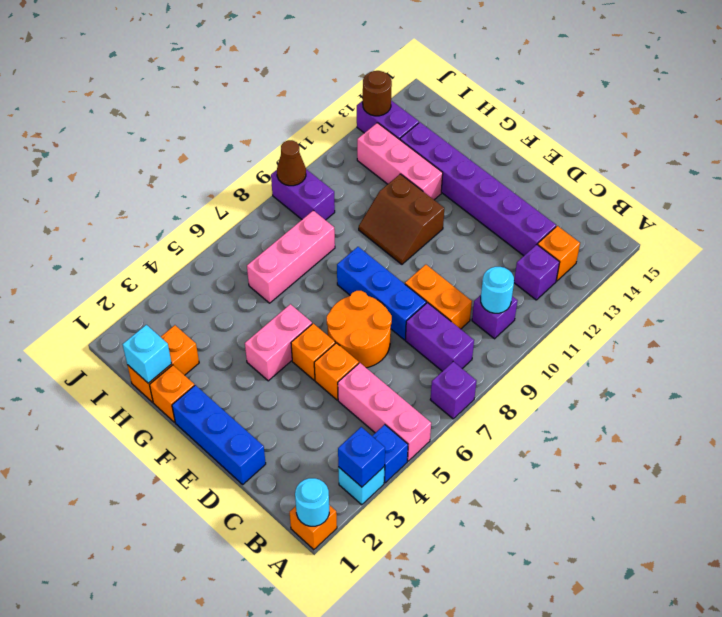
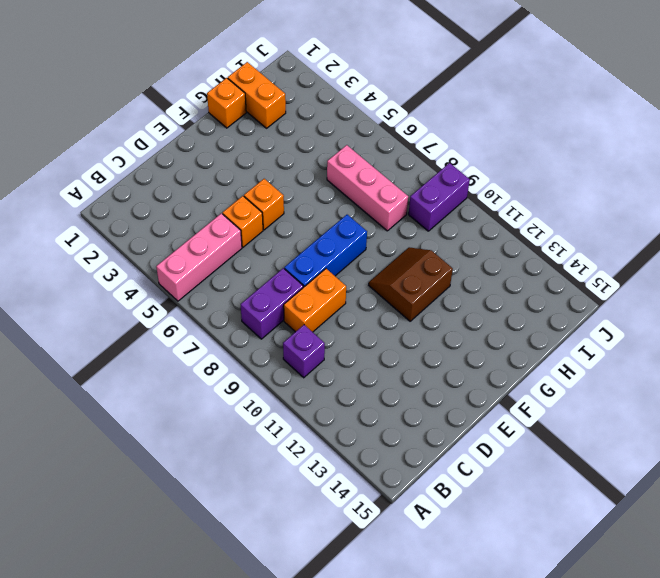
none -> orange 1x1 brick [290,505,337,550]
none -> cyan 1x1 brick [338,466,385,505]
none -> blue 1x1 brick [372,425,408,483]
none -> purple 1x1 brick [430,362,477,419]

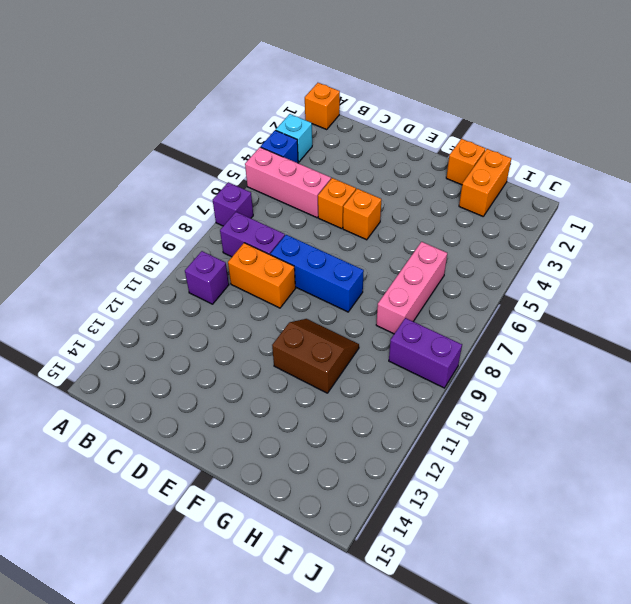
none -> purple 1x1 brick [514,244,560,300]
none -> orange 1x1 brick [538,226,580,281]
none -> purple 1x6 brick [400,122,556,256]
none -> blue 1x3 brick [172,385,266,484]

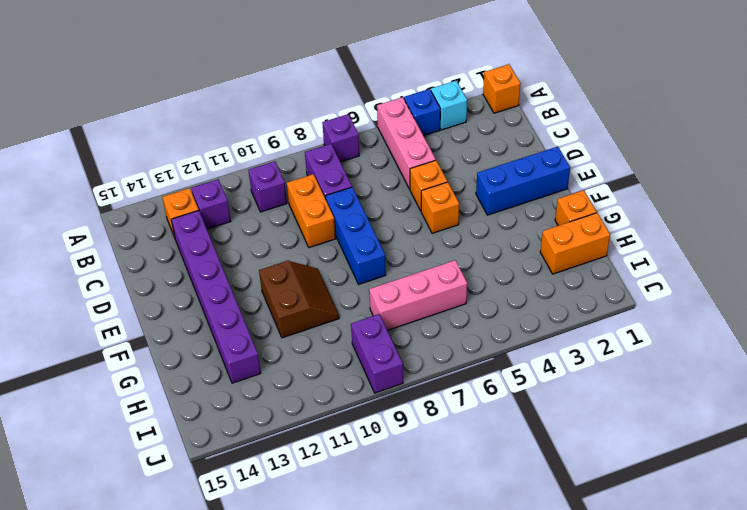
blue 1x3 brick [476,147,570,215] -> blue 1x3 brick turned to [172,385,266,484]
none -> orange 2x2 round brick [327,291,392,368]
none -> pink 1x2 brick [245,304,312,381]
none -> pink 1x3 brick [357,123,443,200]
none -> purple 1x2 brick [357,101,419,139]

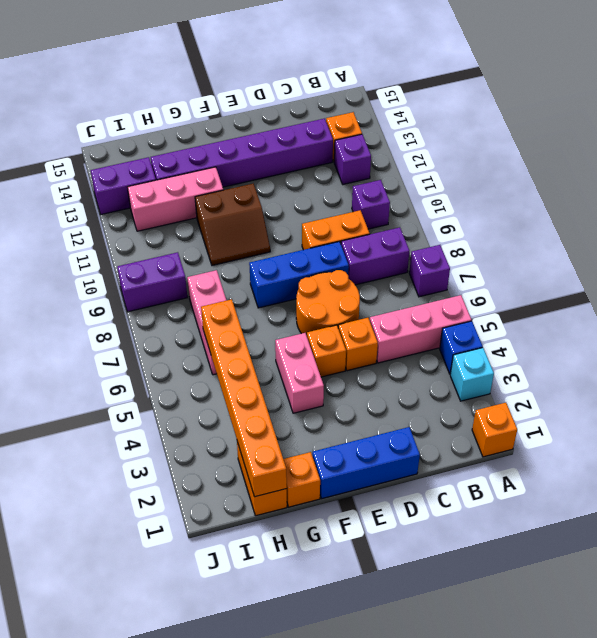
orange 1x6 brick [201,299,287,497] -> cyan 1x1 brick [123,325,172,383]
none -> cyan 1x1 round brick [295,478,329,526]
none -> blue 1x1 brick [338,427,385,487]
none -> cyan 1x1 round brick [481,267,514,313]
none -> brown 1x1 cone [277,140,306,186]

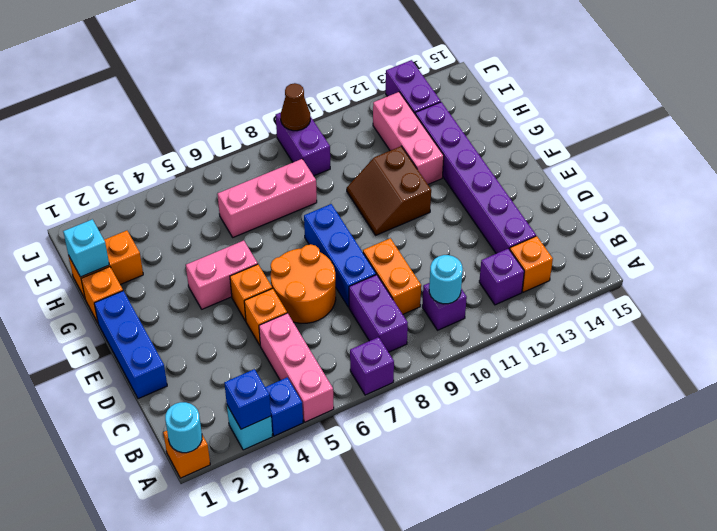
none -> brown 1x1 round brick [363,71,392,116]

